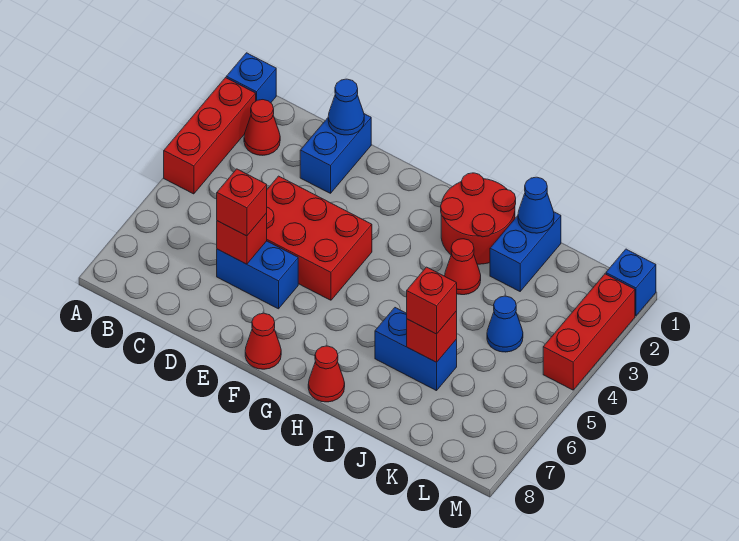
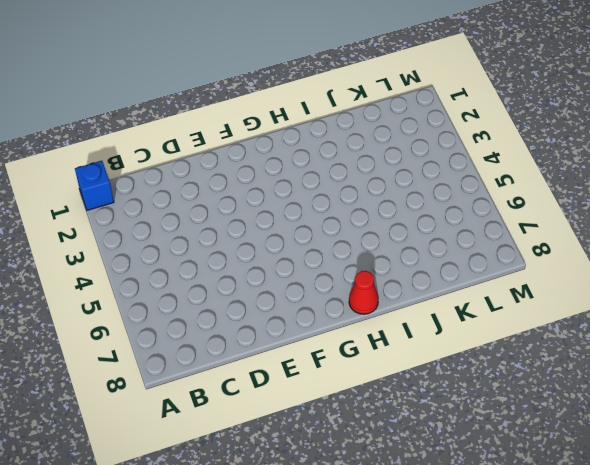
none -> red 1x3 brick [164,78,256,194]
none -> red 1x1 cone [244,100,280,155]
none -> blue 1x2 brick [300,114,371,193]

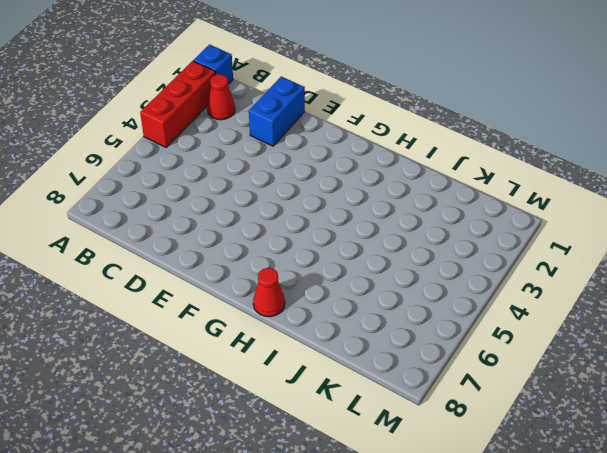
none -> red 2x3 brick [267,176,372,300]
none -> blue 1x2 brick [217,241,298,309]
none -> red 1x1 cone [245,313,281,369]

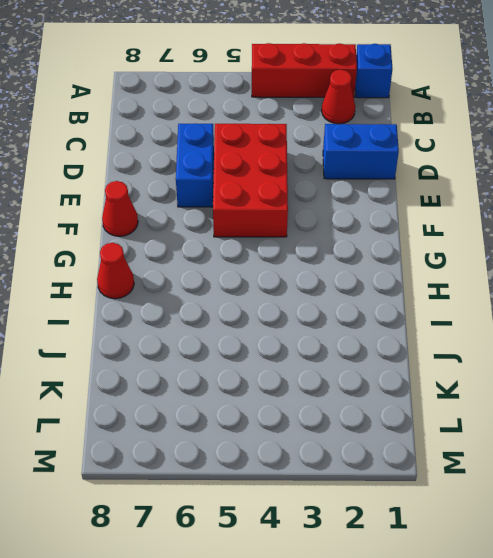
none -> red 2x2 round brick [441,173,516,264]
none -> red 1x1 cone [445,239,481,295]
none -> blue 1x2 brick [375,308,457,391]

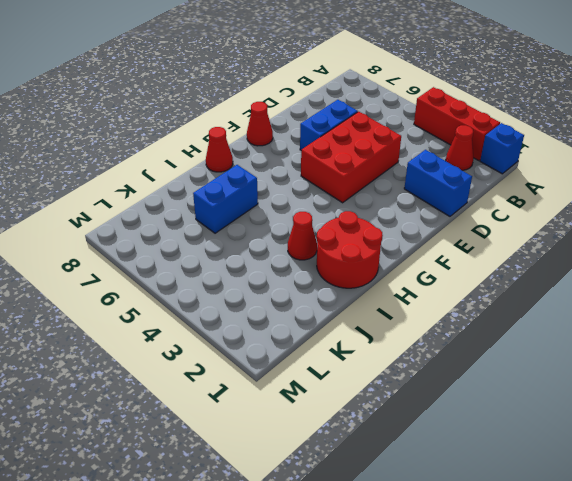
none -> blue 1x2 brick [490,212,561,291]
none -> blue 1x1 cone [487,296,523,352]
none -> blue 1x1 brick [606,249,656,316]

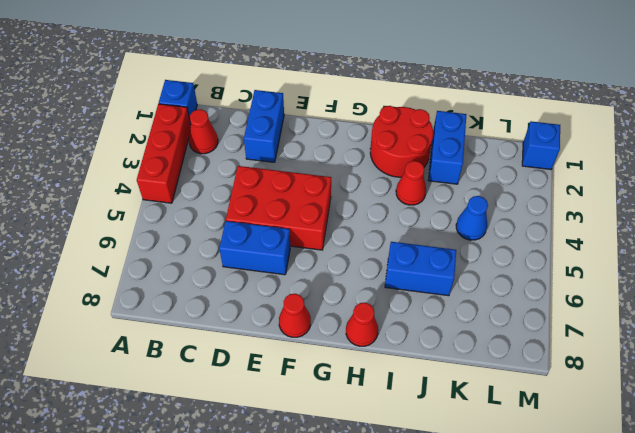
none -> red 1x3 brick [543,274,635,390]
none -> blue 1x1 cone [328,79,364,135]
none -> red 1x1 brick [217,213,267,264]

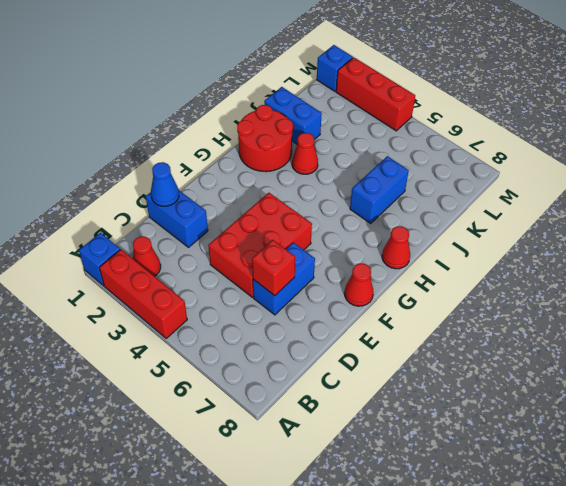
none -> blue 1x1 cone [487,296,523,352]
none -> blue 1x1 cone [518,177,554,233]
none -> red 1x1 brick [407,311,457,362]

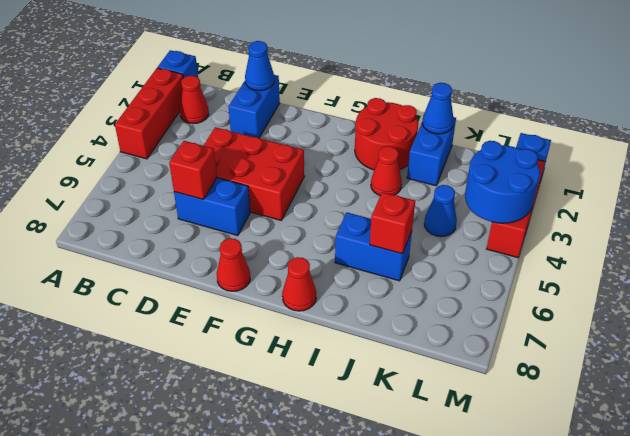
blue 2x2 round brick [465,141,540,223] -> none
none -> red 1x1 brick [217,169,267,236]
none -> red 1x1 brick [407,267,457,334]

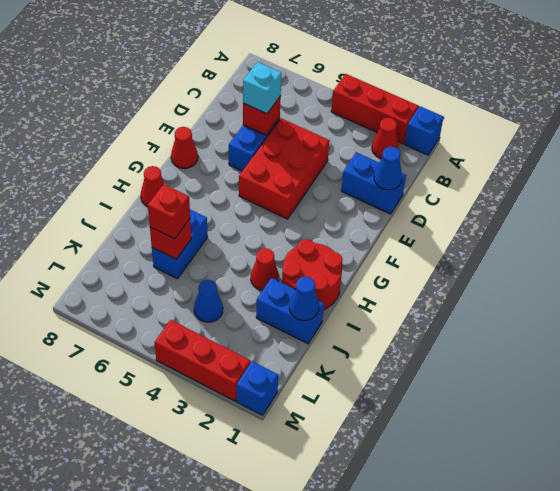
cyan 1x1 brick [243,62,282,114] -> red 1x1 brick [217,169,267,236]

